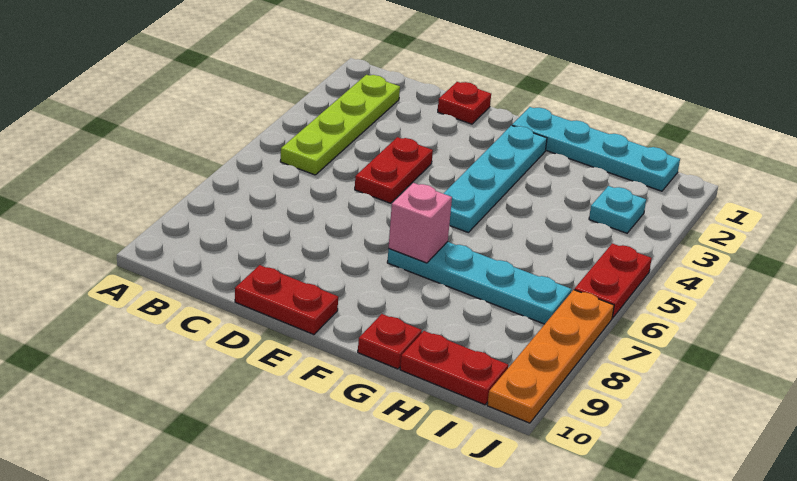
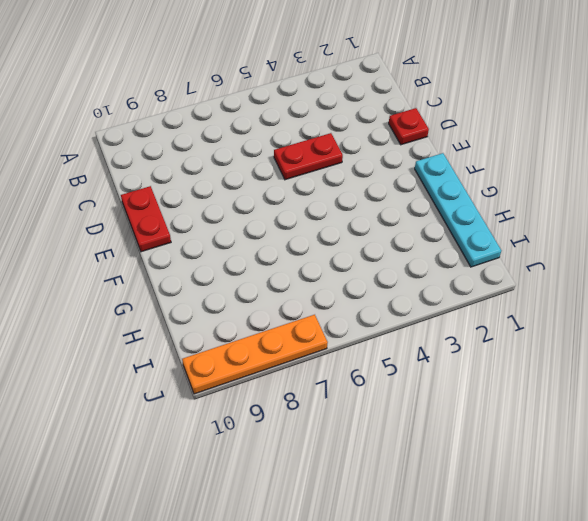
none -> lime 1x4 plate [280,75,400,175]
none -> cyan 1x4 plate [443,125,547,232]
none -> cyan 1x4 plate [387,242,571,324]

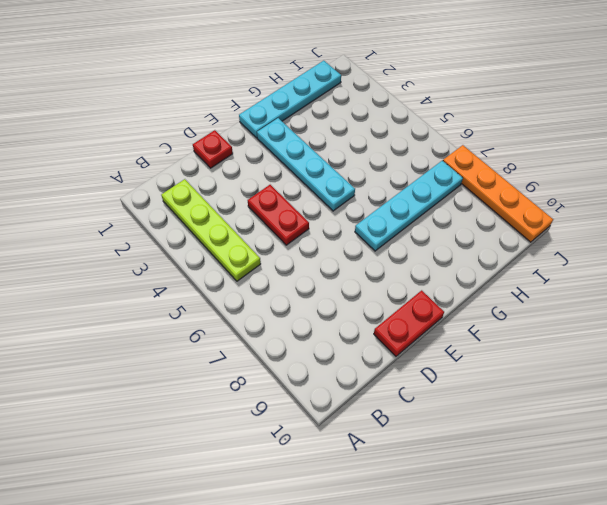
none -> red 1x1 plate [358,314,422,369]
none -> red 1x2 plate [400,331,508,405]
none -> cyan 1x1 plate [589,186,646,233]

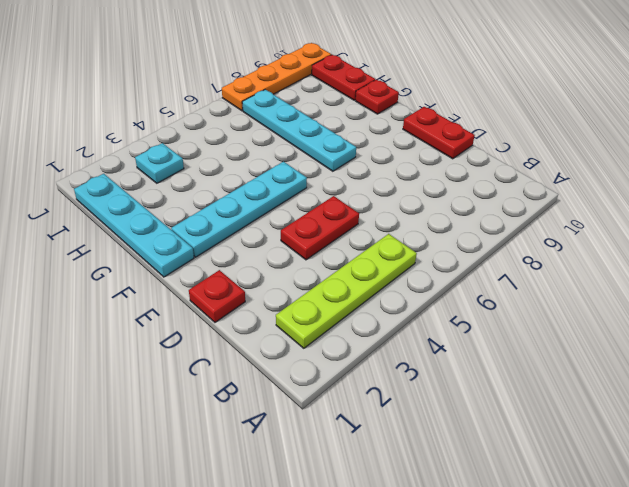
none -> red 1x2 plate [574,243,652,318]
none -> pink 1x1 brick [389,183,452,263]

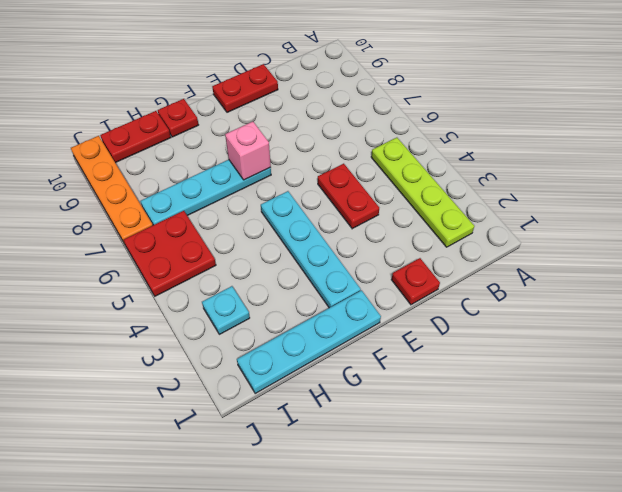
red 2x2 plate [124,211,216,296] -> red 1x2 plate [574,243,652,318]

